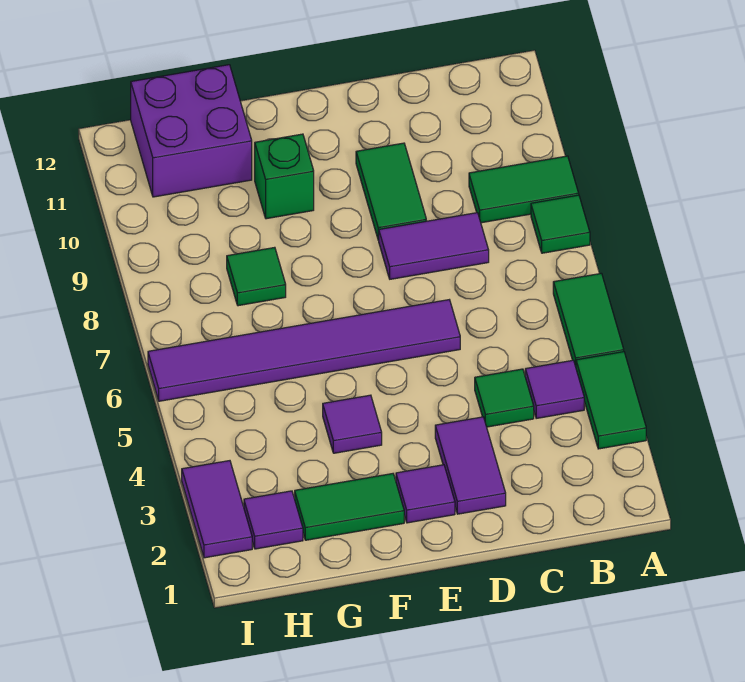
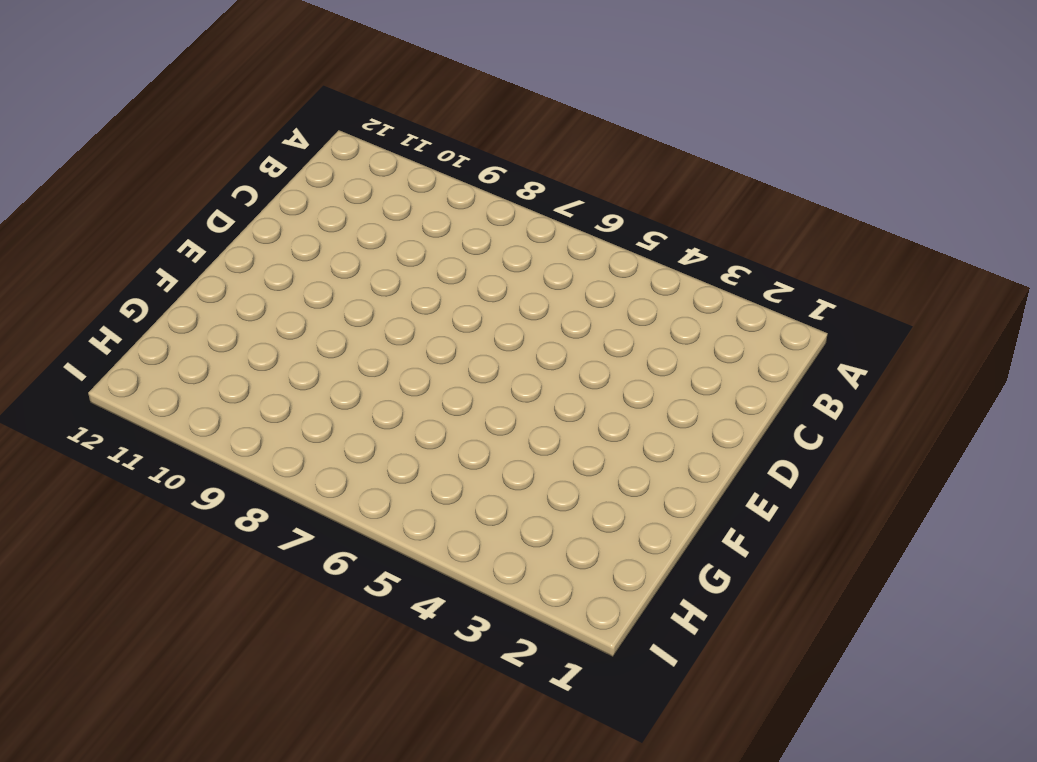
none -> green 1x2 tile [576,352,646,449]
none -> green 1x2 tile [553,273,624,366]
none -> green 1x1 tile [531,195,590,253]

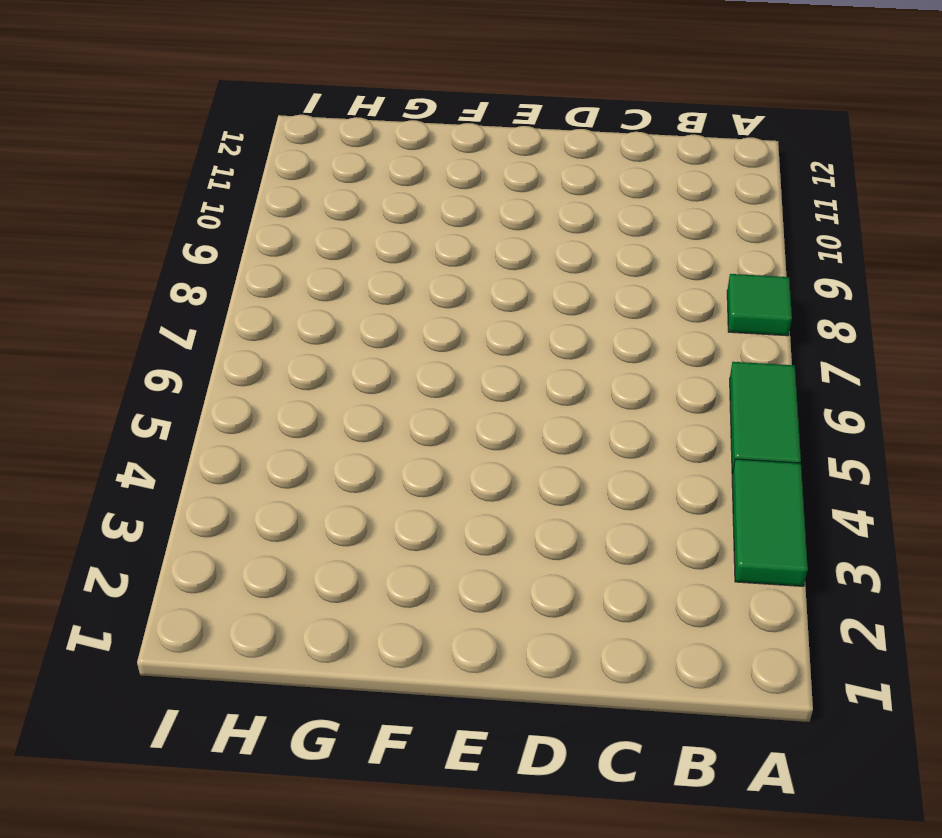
none -> green 1x2 tile [469,156,579,223]
none -> purple 1x1 tile [525,360,584,418]
none -> green 1x1 tile [475,369,534,427]

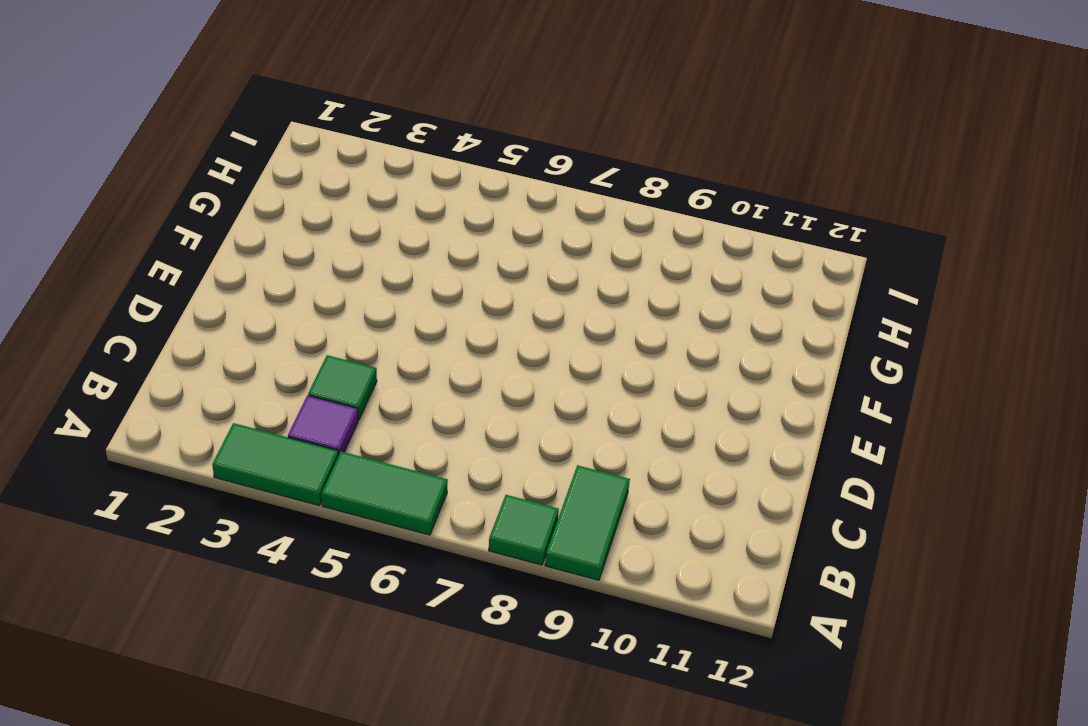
none -> purple 1x2 tile [379,213,489,279]
none -> purple 1x2 tile [435,417,506,514]
none -> purple 1x6 tile [148,300,460,401]

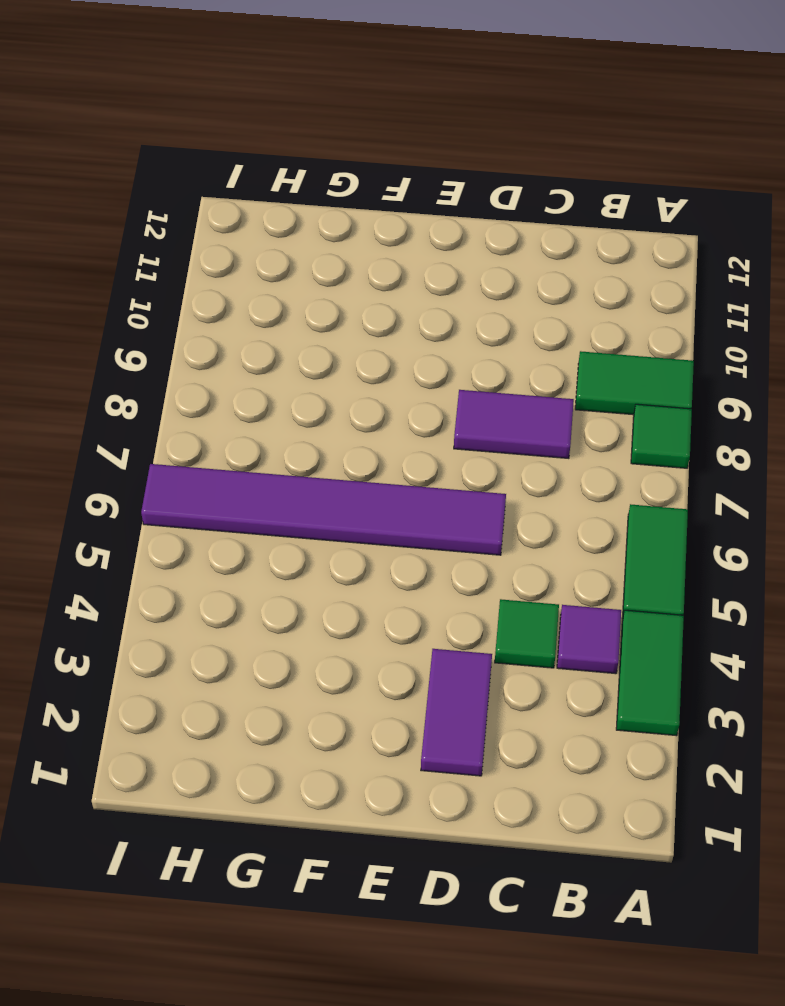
none -> green 1x2 tile [356,143,426,240]
none -> purple 1x1 tile [396,465,455,523]
none -> green 1x2 tile [295,474,404,540]

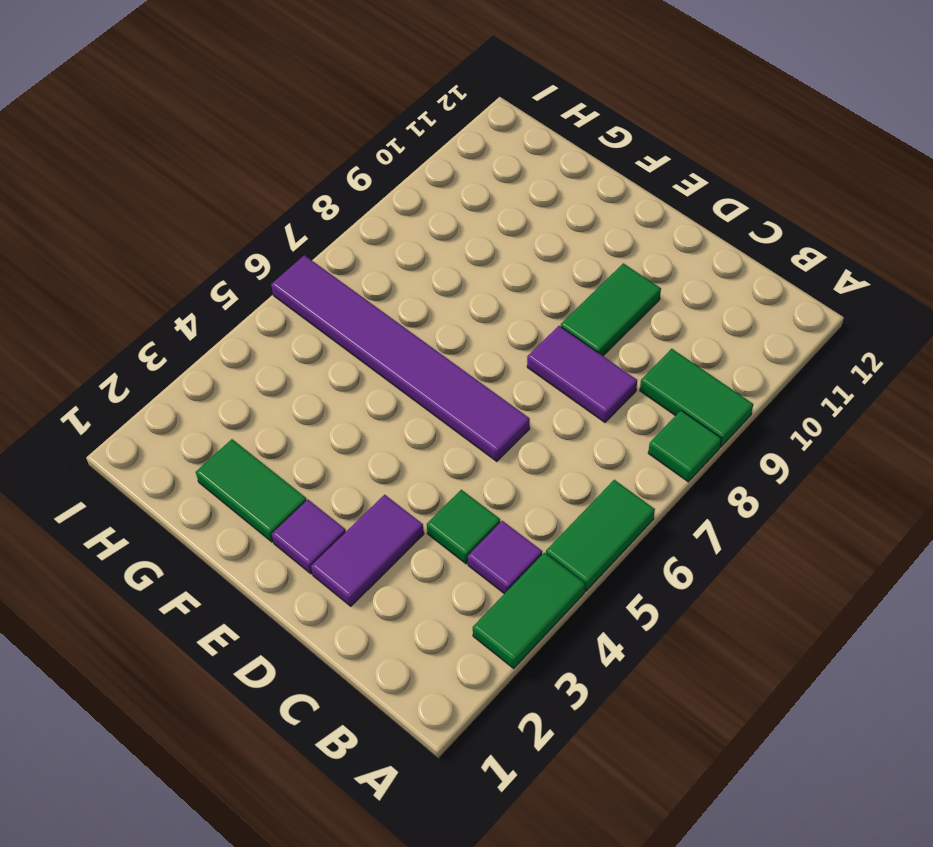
none -> purple 1x1 tile [323,395,382,453]
none -> green 1x1 brick [255,134,314,219]
none -> green 1x1 tile [227,247,286,306]

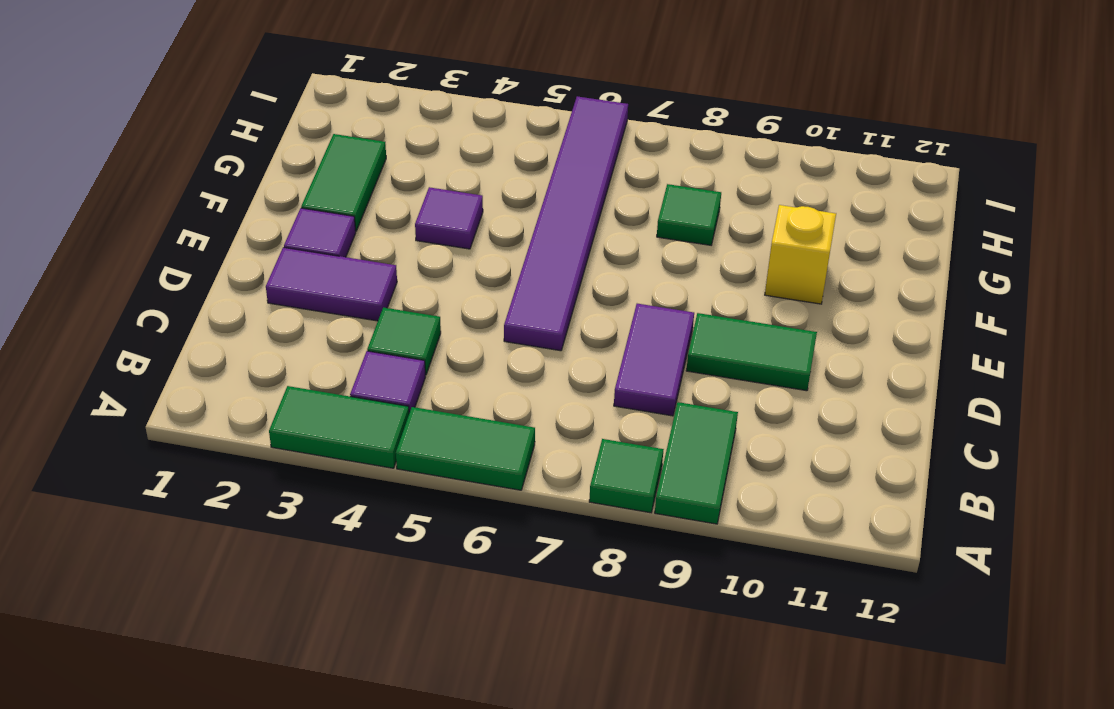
yellow 1x1 brick [765,205,836,304] -> green 1x1 brick [255,134,314,219]
none -> purple 2x2 brick [131,65,252,197]
none -> purple 1x1 tile [244,491,303,549]
none -> purple 1x2 tile [182,461,252,558]

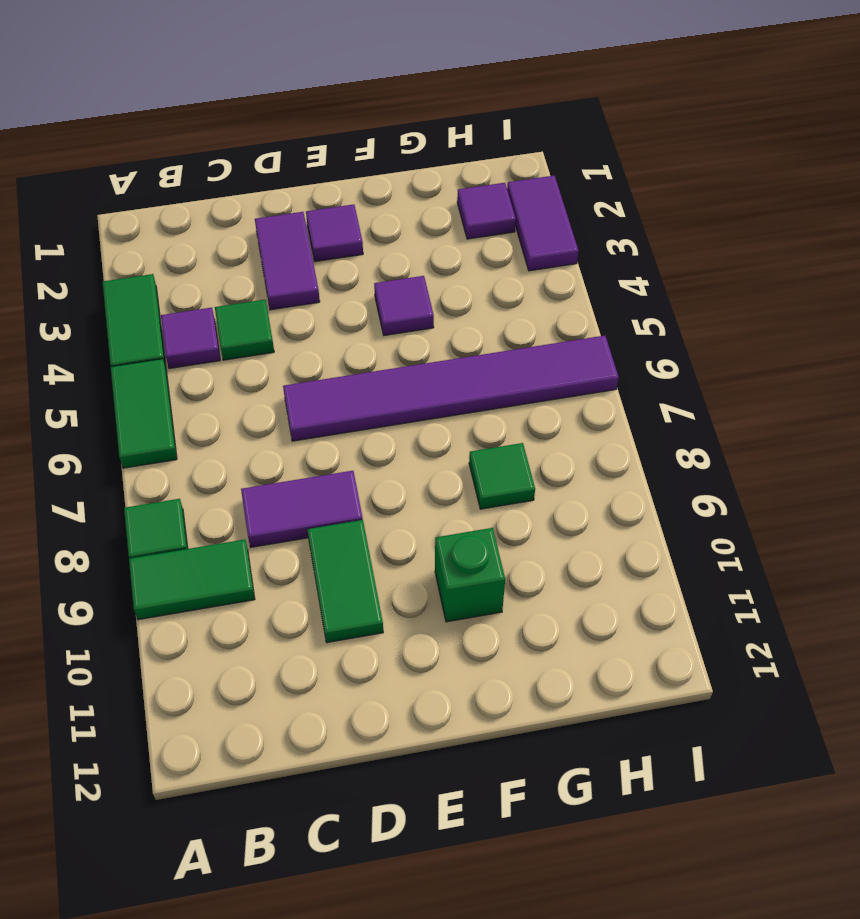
none -> green 1x2 tile [295,474,404,540]
none -> purple 2x2 brick [131,65,252,197]

